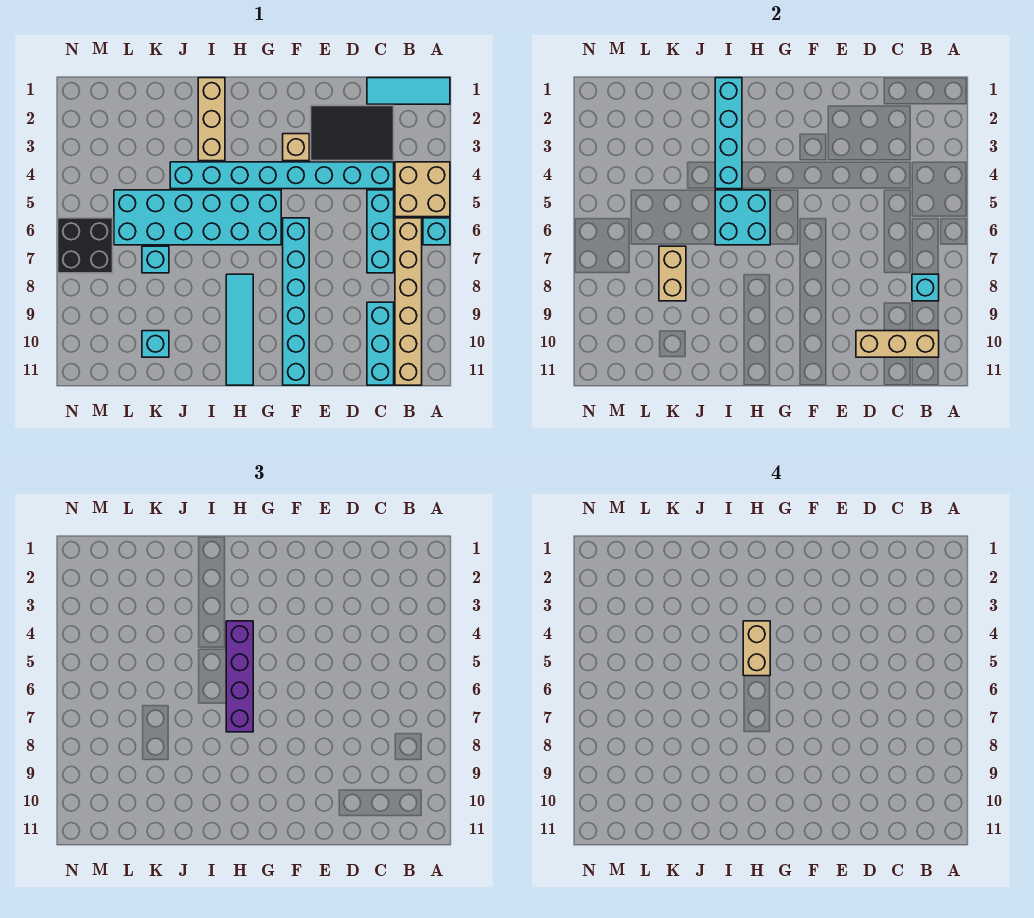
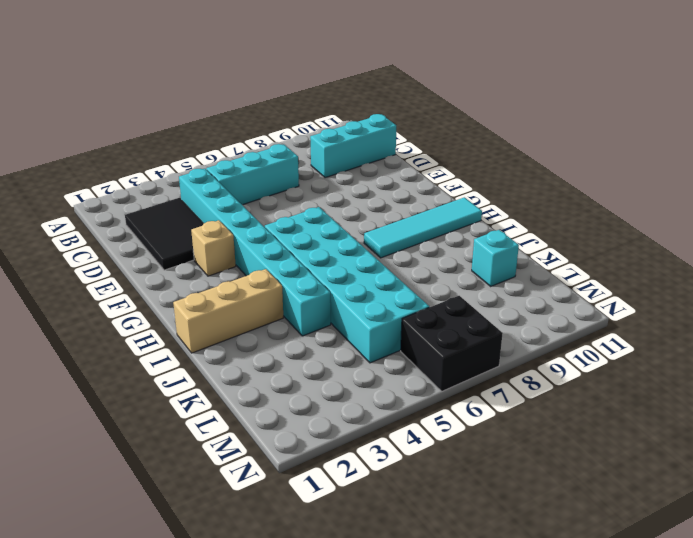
none -> cyan 1x3 tile [367,78,450,104]
none -> tan 2x2 brick [395,162,450,217]
none -> cyan 1x1 brick [423,218,450,245]

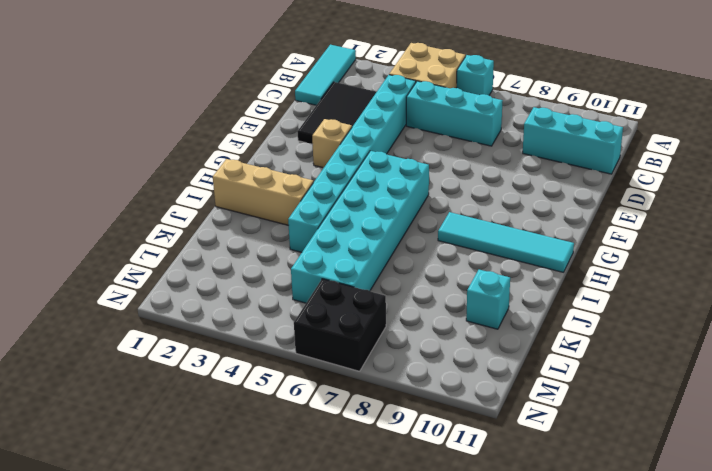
none -> tan 1x6 brick [395,218,422,385]
none -> cyan 1x6 brick [283,218,309,385]
none -> cyan 1x1 brick [142,246,169,273]

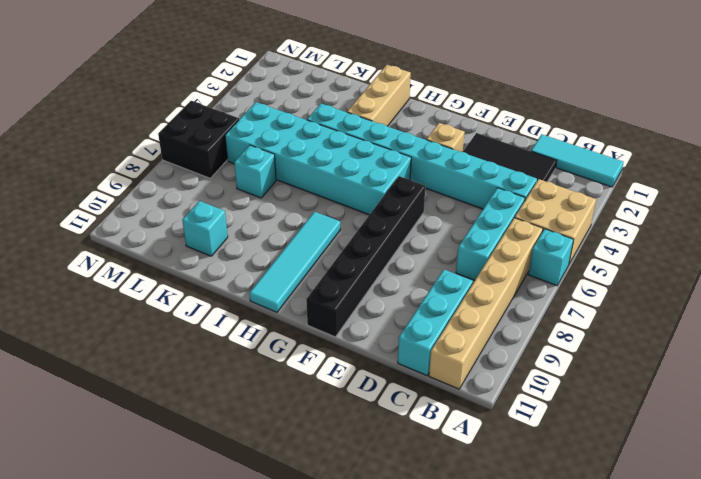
black 1x6 brick [306,176,425,337] -> cyan 1x6 brick [283,218,309,385]
none -> cyan 1x1 brick [912,274,939,301]
none -> tan 1x3 brick [856,331,939,357]
none -> cyan 2x2 brick [715,190,770,245]

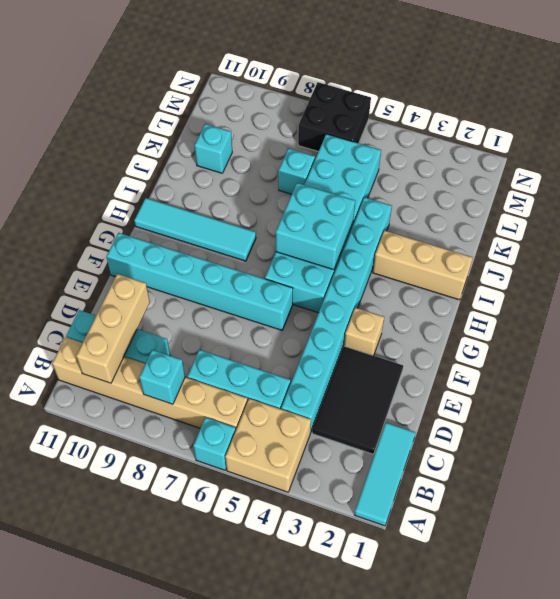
none -> cyan 1x4 brick [715,78,742,189]
none -> tan 1x2 brick [659,246,686,301]
none -> purple 1x4 brick [226,621,253,732]

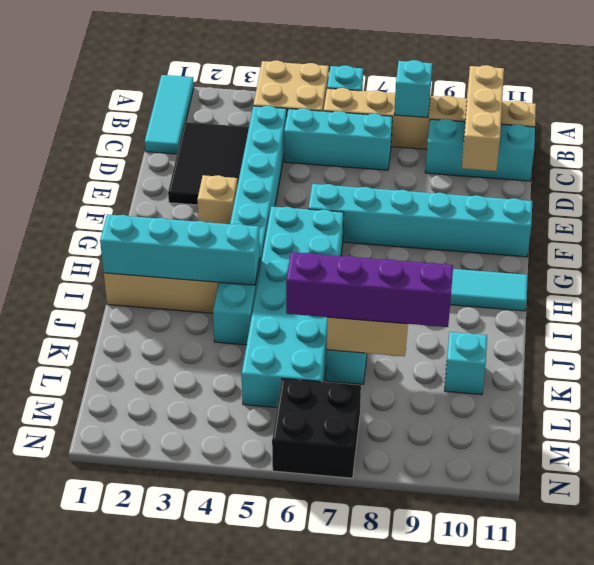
purple 1x4 brick [286,252,453,327] -> purple 1x4 brick moved to [226,621,253,732]
none -> cyan 2x2 brick [715,190,770,245]
none -> tan 1x2 brick [743,621,770,676]

